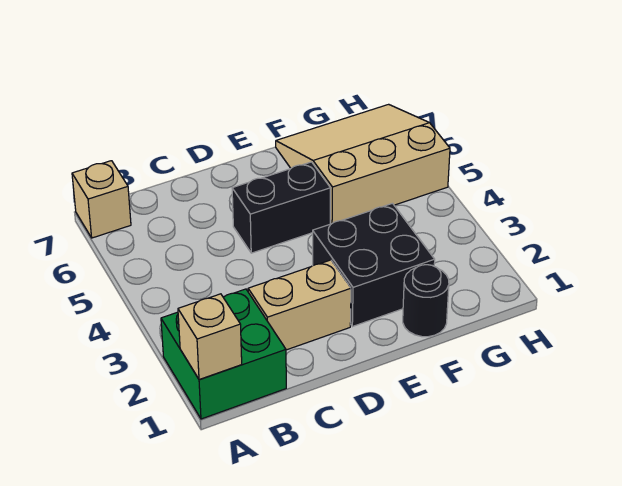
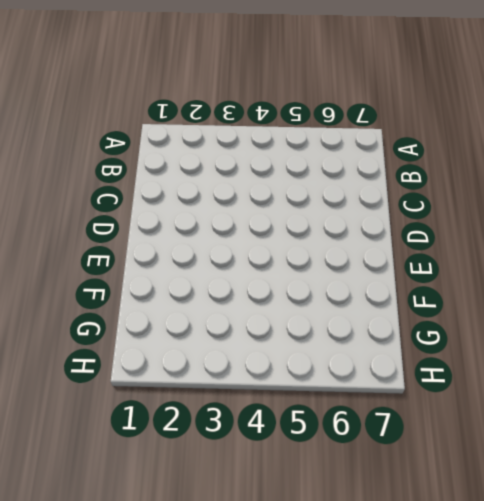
none -> green 2x2 brick [161,289,286,419]
none -> tan 1x1 brick [72,161,131,238]

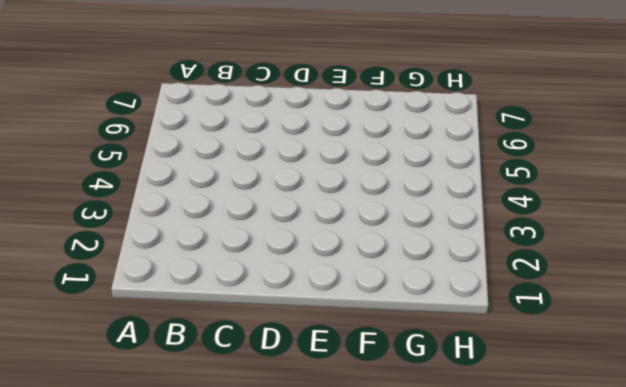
none -> green 2x2 brick [161,289,286,419]
none -> tan 1x1 brick [72,161,131,238]

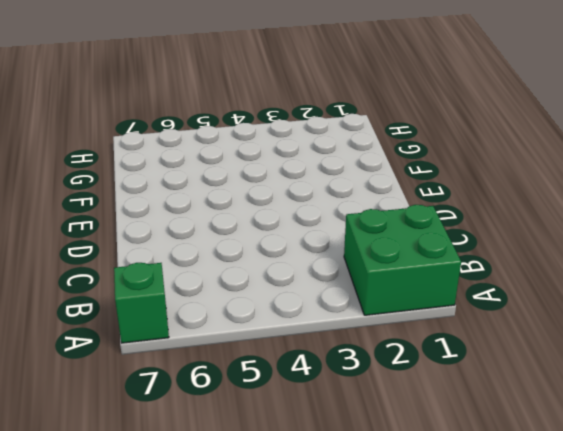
green 1x1 brick [114,263,169,343] -> tan 1x1 brick [72,161,131,238]
none -> tan 1x2 brick [248,260,351,350]
none -> black 1x2 brick [232,162,331,253]

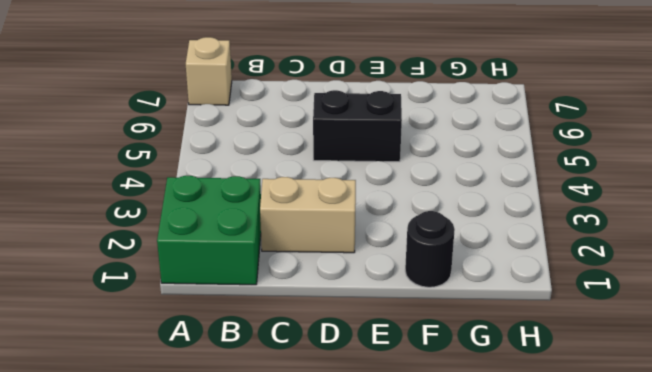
none -> black 2x2 brick [313,203,435,327]
none -> tan 3x3 slope [276,104,450,224]

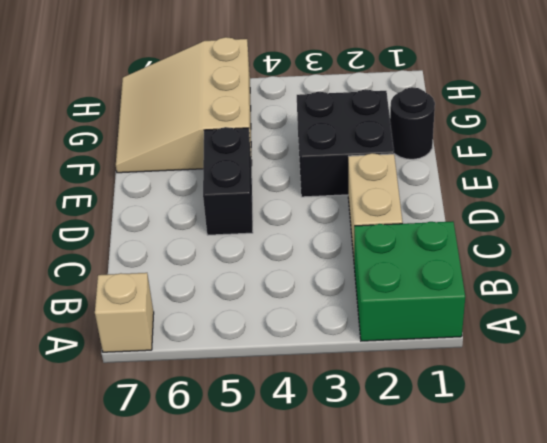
none -> tan 1x1 brick [178,294,242,380]

